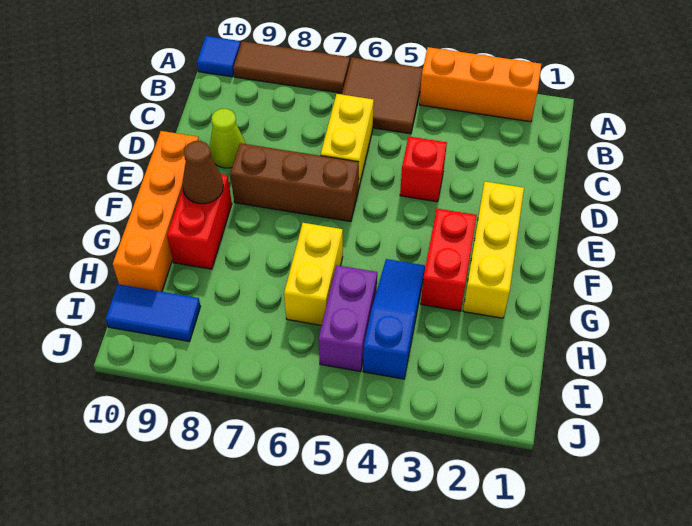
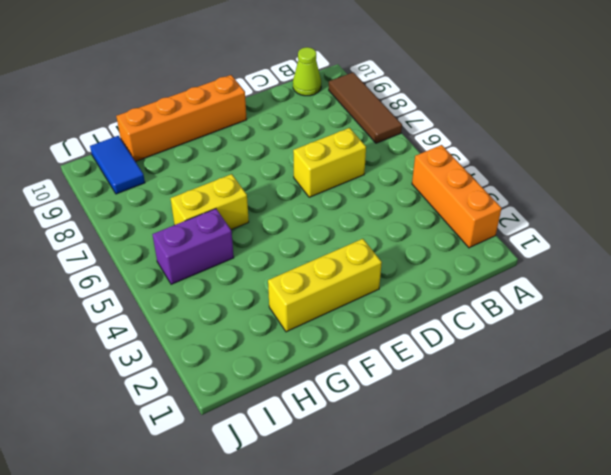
lime 1x1 cone [293,47,321,96] -> lime 1x1 cone moved to [210,109,246,168]
none -> brown 2x2 tile [342,57,423,134]
none -> blue 1x1 tile [197,36,241,77]
none -> red 1x1 brick [400,137,447,202]

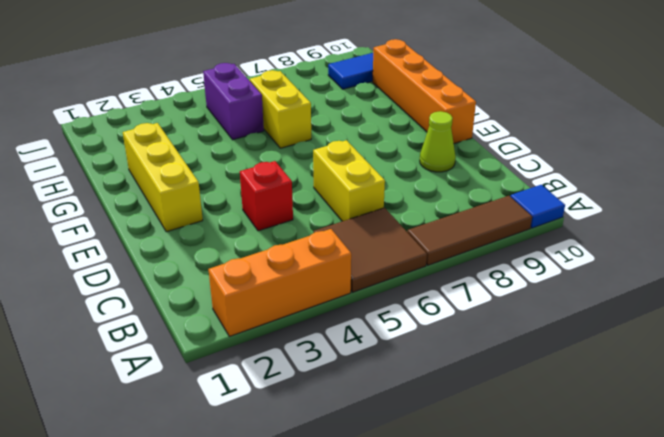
none -> brown 1x3 brick [230,143,359,222]
none -> red 1x2 brick [421,209,477,311]
none -> red 1x2 brick [167,174,232,269]

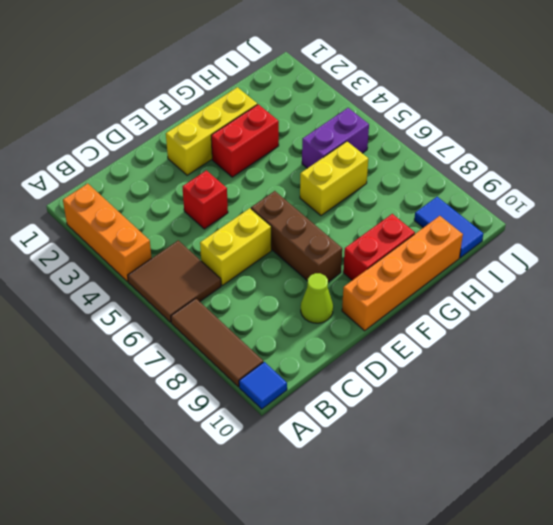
none -> blue 1x3 slope [363,259,425,379]
none -> brown 1x1 cone [182,141,223,204]

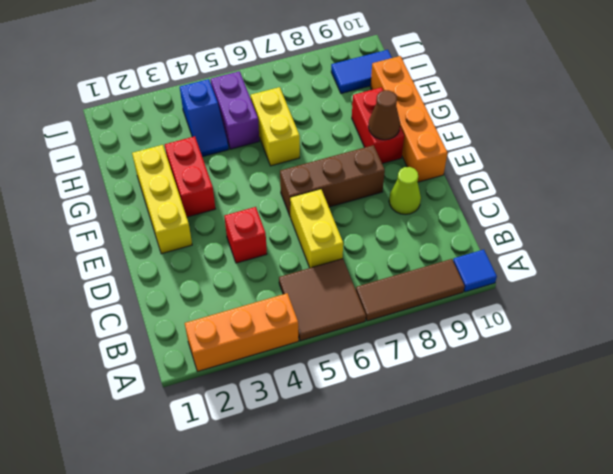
blue 1x2 slope [180,79,229,157] -> blue 1x3 slope [363,259,425,379]

